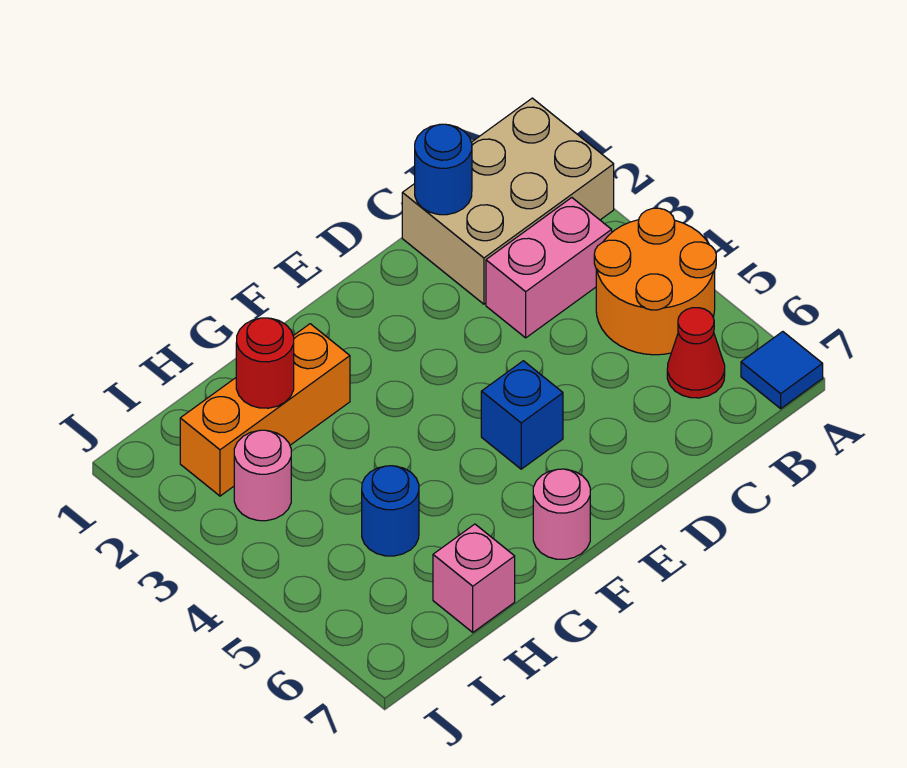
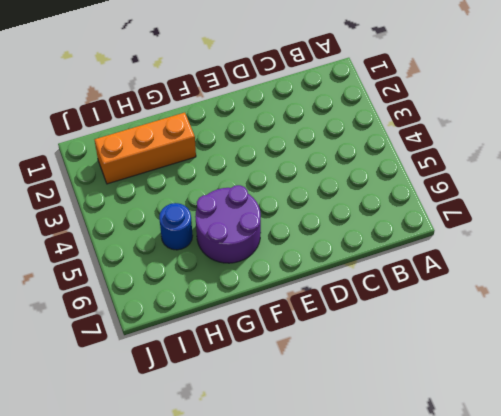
purple 2x2 round brick [195,185,261,263] -> none
none -> tan 2x3 brick [402,98,614,304]
none -> orange 2x2 round brick [594,208,716,355]
none -> blue 1x1 tile [741,332,823,409]

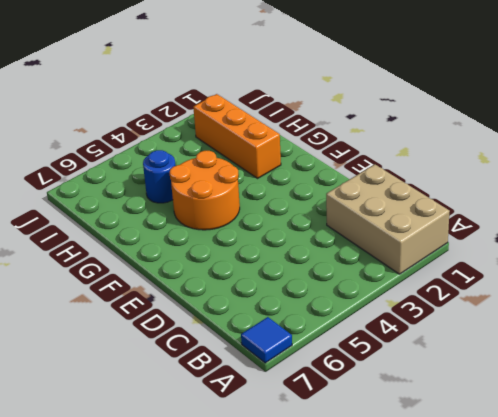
orange 2x2 round brick [170,151,240,230] -> orange 2x2 round brick moved to [594,208,716,355]
none -> pink 1x2 brick [486,198,612,338]
none -> red 1x1 cone [667,308,725,398]
none -> blue 1x1 brick [481,361,563,469]

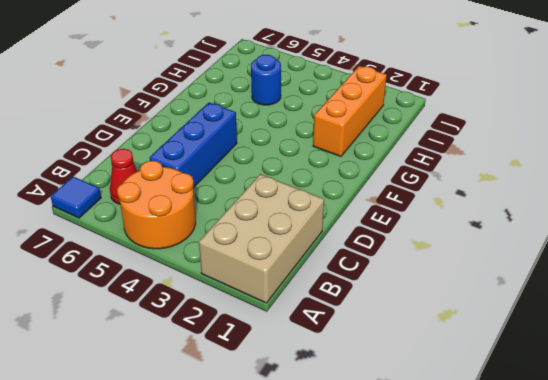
blue 1x3 brick [150,103,237,188] -> blue 1x1 brick [481,361,563,469]
none -> pink 1x2 brick [486,198,612,338]
none -> pink 1x1 round brick [533,469,590,559]
none -> pink 1x1 brick [433,524,515,632]

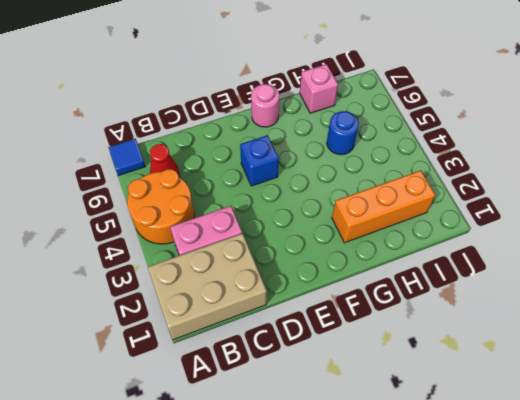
none -> pink 1x1 round brick [234,430,291,521]
none -> blue 1x1 round brick [415,124,472,215]
none -> red 1x1 round brick [236,318,294,408]

